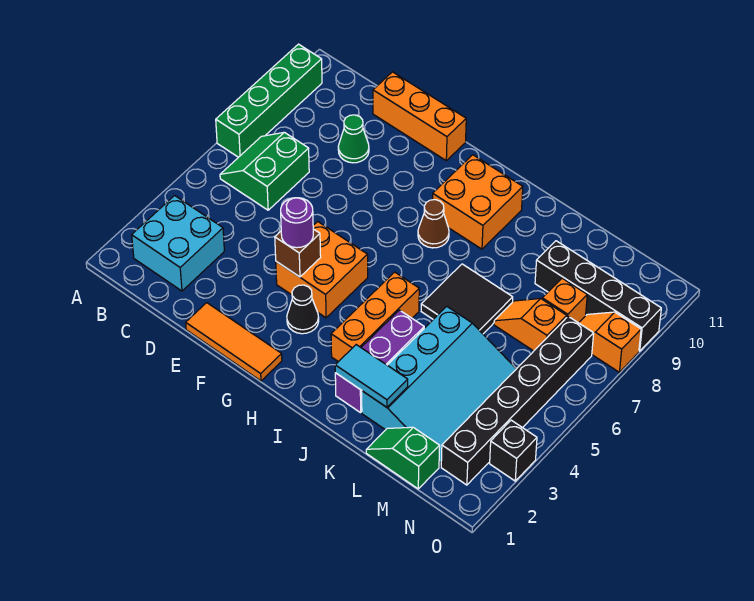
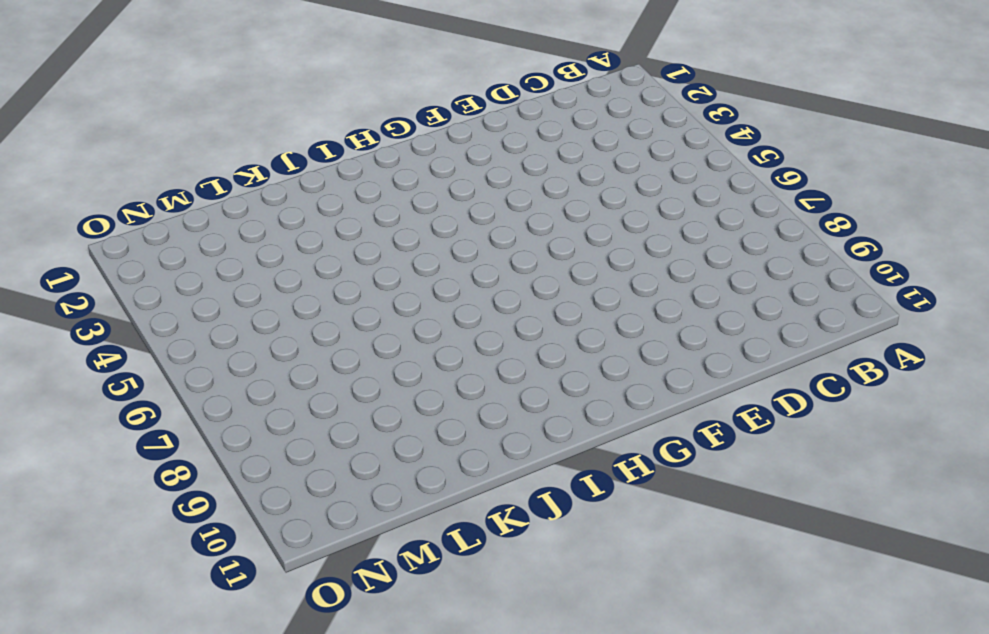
none -> green 1x4 brick [216,44,322,157]
none -> cyan 2x2 brick [132,196,224,291]
none -> green 2x2 slope [220,132,309,210]

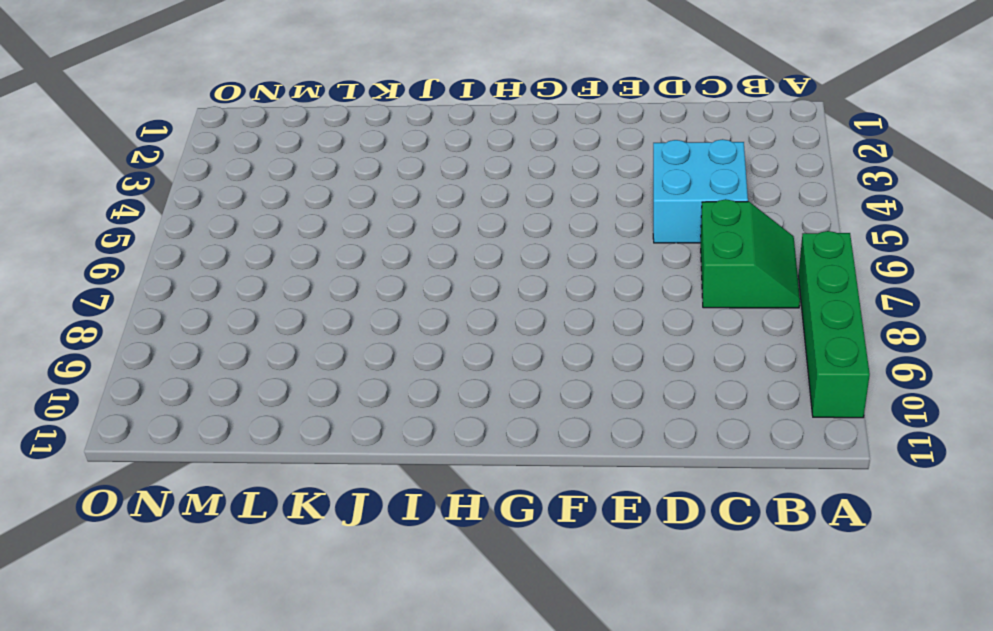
cyan 2x2 brick [653,139,748,243] -> cyan 2x2 brick moved to [132,196,224,291]
none -> green 1x1 cone [338,115,369,163]
none -> orange 1x3 brick [373,72,466,161]
none -> orange 1x3 tile [186,303,282,381]

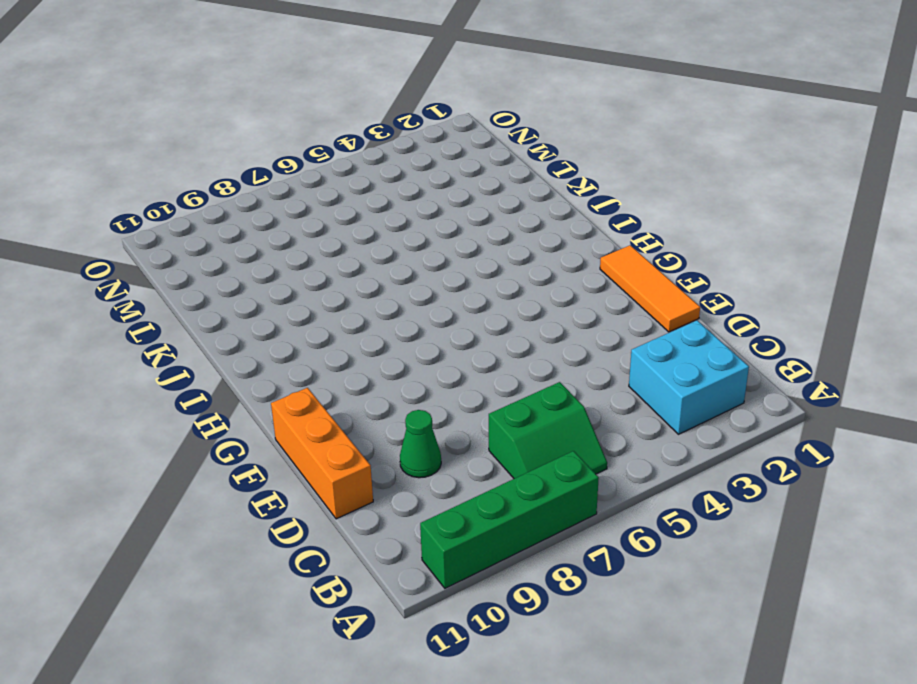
none -> orange 2x2 brick [276,222,368,318]
none -> black 1x1 cone [287,285,319,334]
none -> brown 1x1 cone [418,200,449,248]

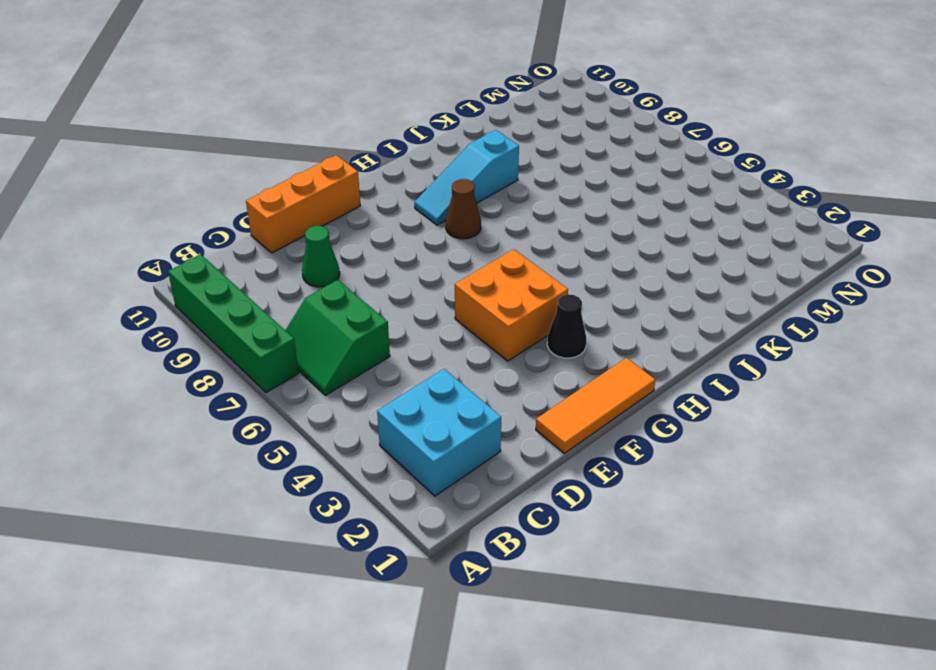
cyan 1x3 slope [414,130,519,225] -> orange 2x2 brick [433,155,523,249]
none -> orange 1x3 brick [331,272,419,362]
none -> purple 1x3 brick [335,310,424,413]
none -> black 2x2 tile [421,264,513,334]

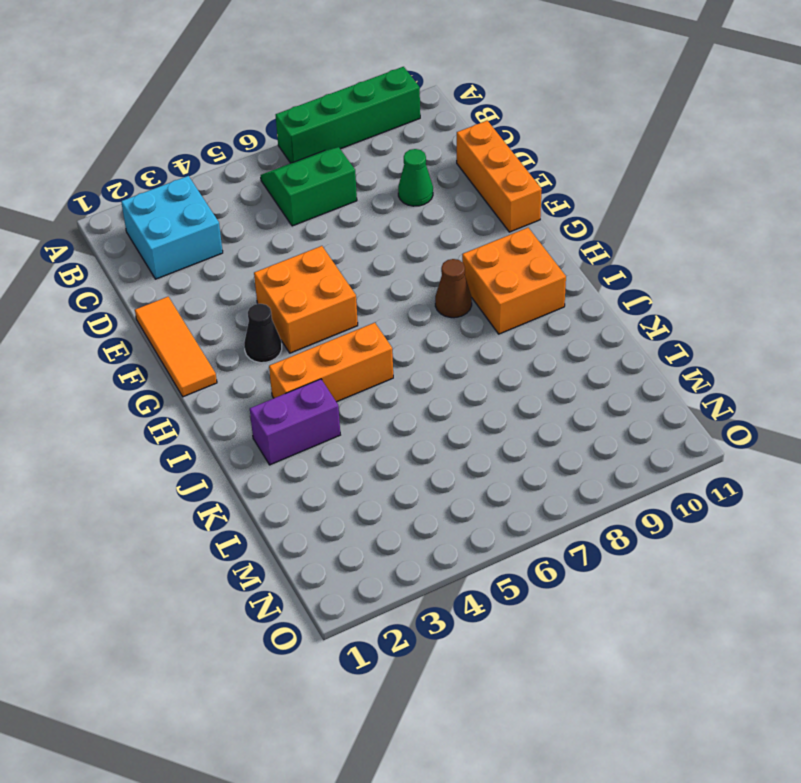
purple 1x2 brick [250,379,340,465] -> purple 1x3 brick [335,310,424,413]
none -> black 2x2 tile [421,264,513,334]
none -> cyan 3x4 slope [362,306,516,467]
none -> green 1x2 slope [366,427,440,489]

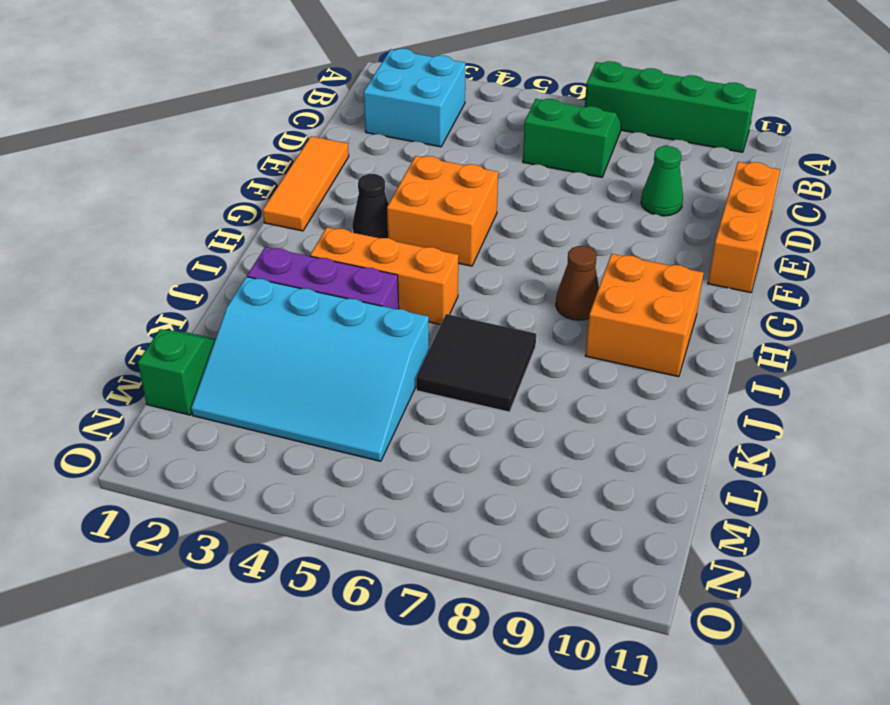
none -> orange 1x2 slope [494,299,567,351]
none -> black 1x4 brick [535,241,661,351]
none -> orange 1x1 brick [542,278,587,323]

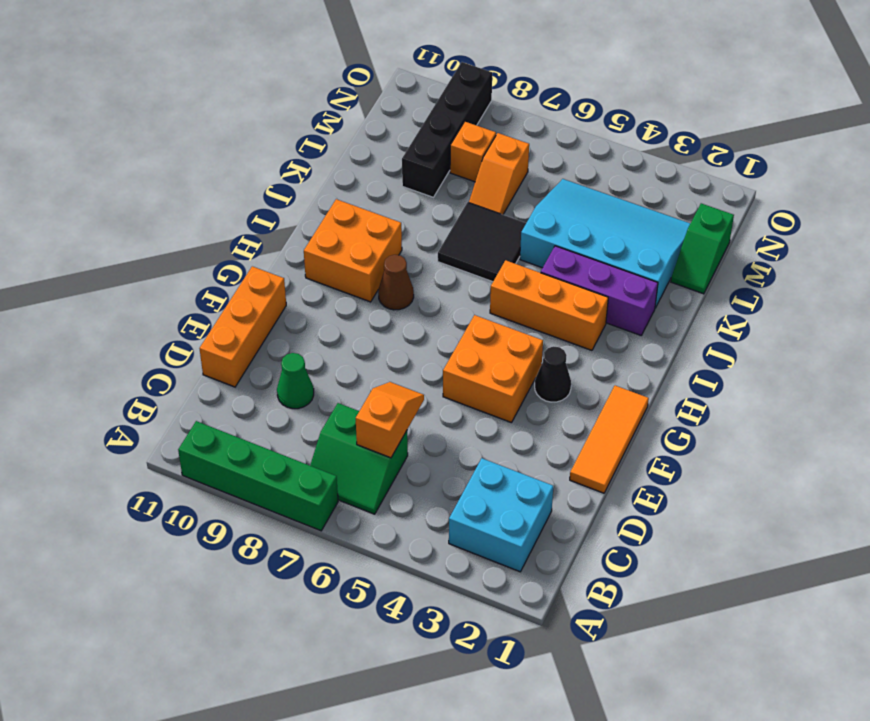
orange 1x2 slope [356,382,424,458] -> orange 1x2 slope turned to [579,312,641,372]
none -> black 1x6 brick [441,316,594,485]
none -> black 1x1 brick [490,420,537,481]
none -> brown 1x1 brick [275,229,321,277]

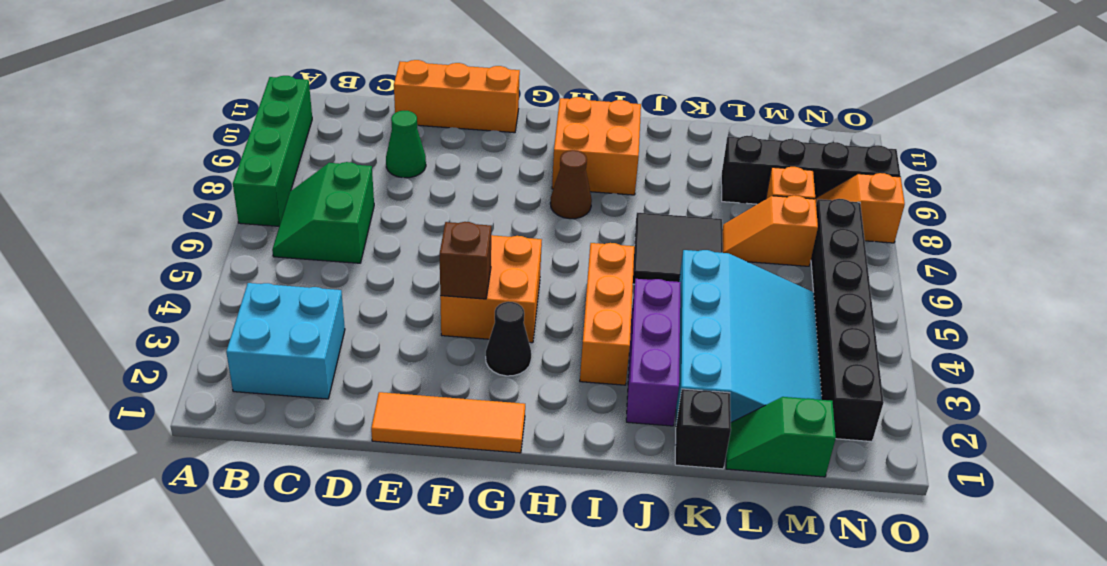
black 1x1 brick [675,389,731,469] -> black 1x1 brick moved to [490,420,537,481]
none -> cyan 1x2 tile [335,345,408,407]
none -> purple 1x1 round brick [281,198,313,248]

